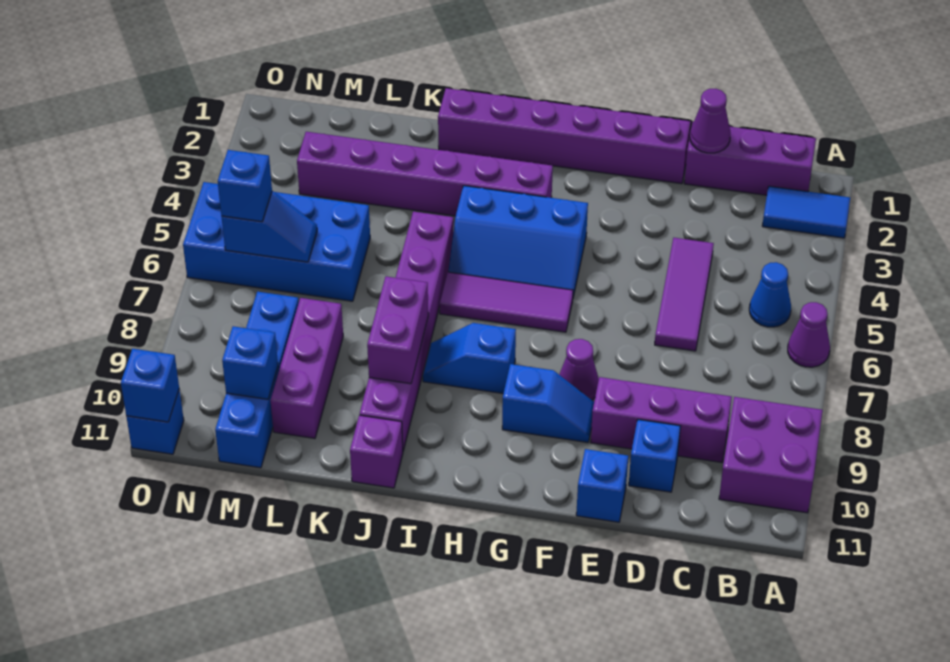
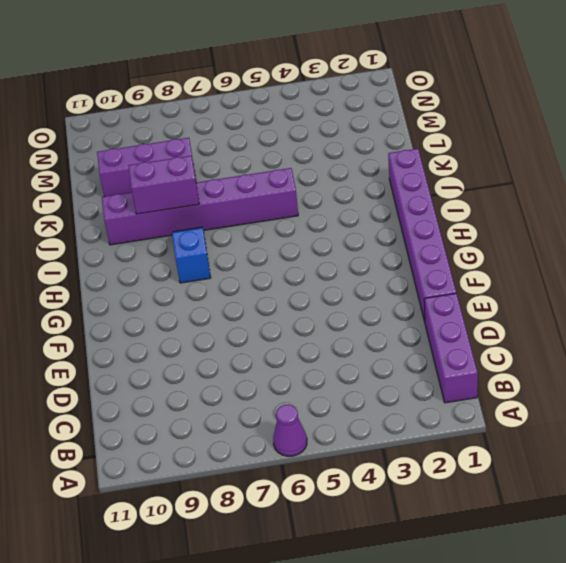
none -> blue 1x2 tile [762,186,850,238]
none -> purple 2x2 brick [719,397,823,513]
none -> blue 1x1 cone [749,262,791,327]

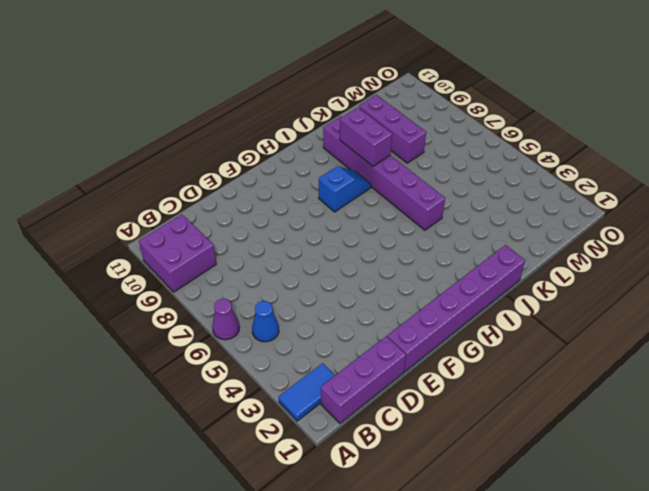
none -> purple 1x3 brick [591,377,732,462]
none -> purple 1x3 tile [655,238,714,351]
none -> blue 1x1 brick [629,420,681,492]

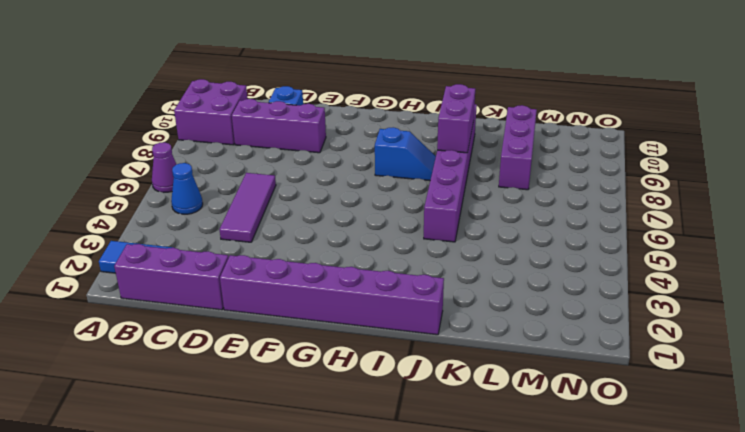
none -> blue 1x1 brick [576,449,628,522]
none -> purple 1x1 cone [559,339,599,400]
none -> blue 1x2 slope [502,364,594,442]

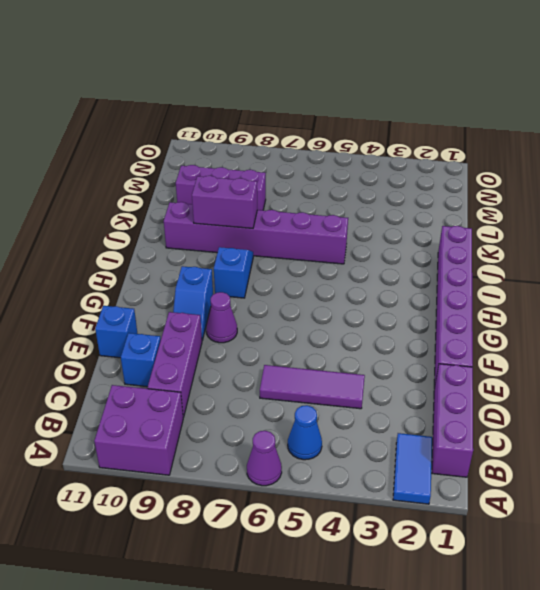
none -> blue 2x3 slope [448,186,588,297]
none -> purple 1x3 tile [440,272,573,332]
none -> purple 1x6 brick [297,132,553,216]

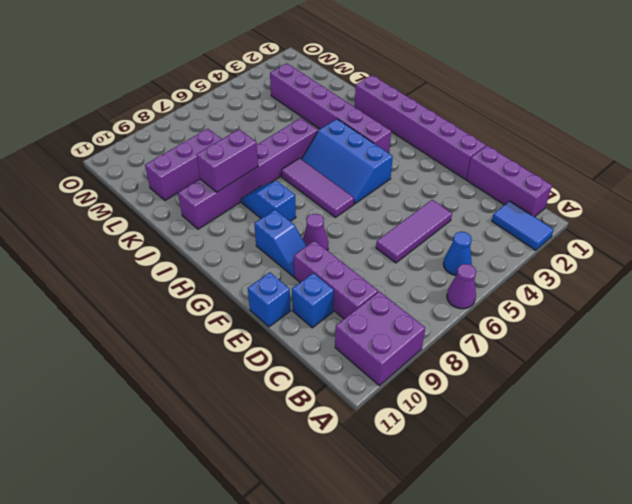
none -> purple 1x1 brick [350,415,403,488]
none -> blue 2x4 brick [183,182,370,301]
none -> blue 1x4 brick [215,292,299,468]

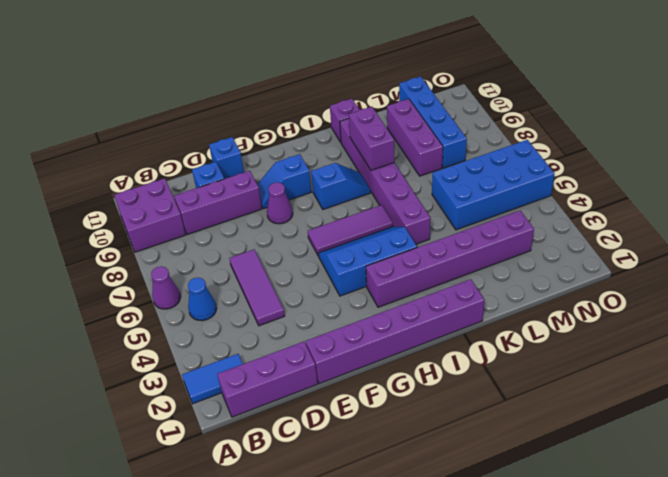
none -> blue 1x1 brick [126,389,184,454]
none -> purple 1x1 cone [690,89,730,153]
none -> blue 1x2 slope [222,191,317,262]

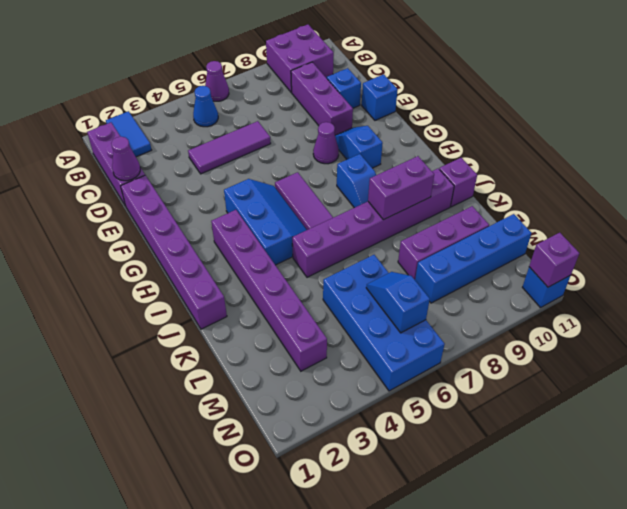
purple 1x1 brick [529,233,579,287] -> blue 1x1 brick [121,349,179,422]
none -> blue 1x1 brick [222,326,278,399]
none -> blue 1x1 brick [218,150,272,222]

